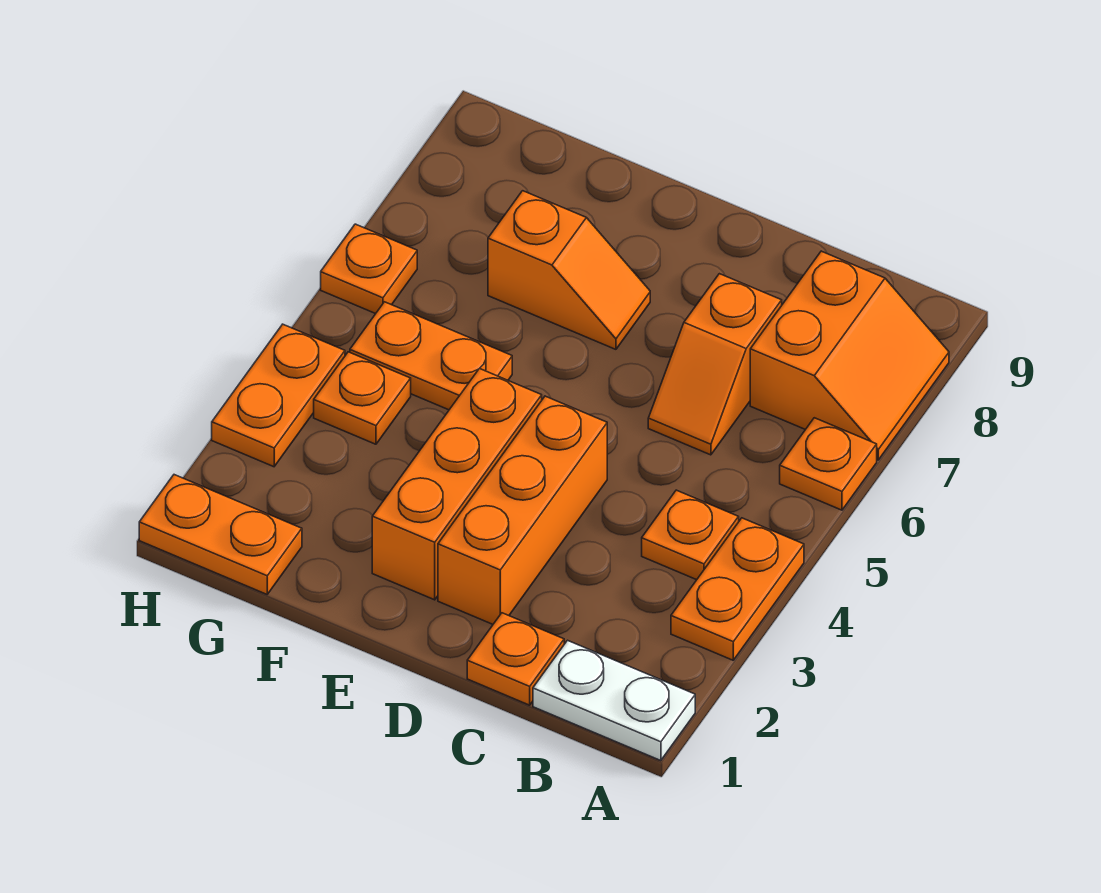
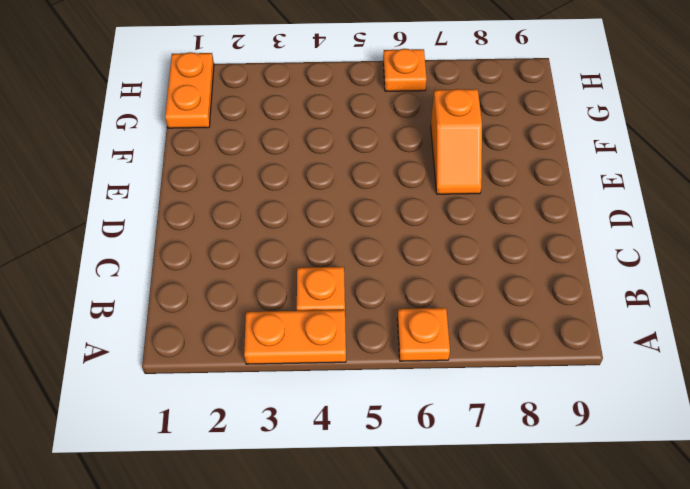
none -> white 1x2 plate [533,640,695,761]
none -> orange 2x2 slope [750,251,949,460]
none -> orange 1x1 plate [467,613,564,705]

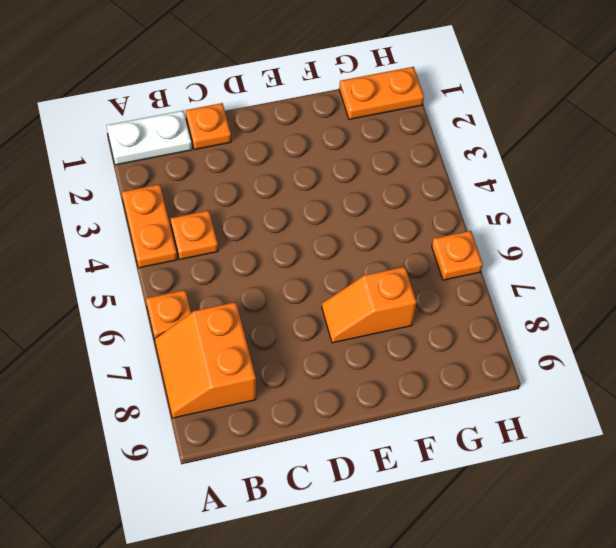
none -> orange 1x2 slope [648,274,782,455]
none -> orange 1x3 brick [438,396,607,624]
none -> orange 1x3 brick [372,368,542,600]

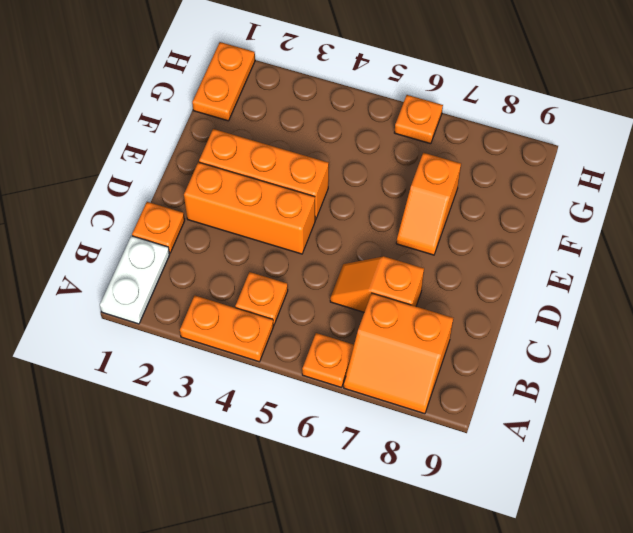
none -> orange 1x2 plate [350,302,512,410]
none -> orange 1x1 plate [314,352,411,444]
none -> orange 1x2 plate [212,324,345,467]

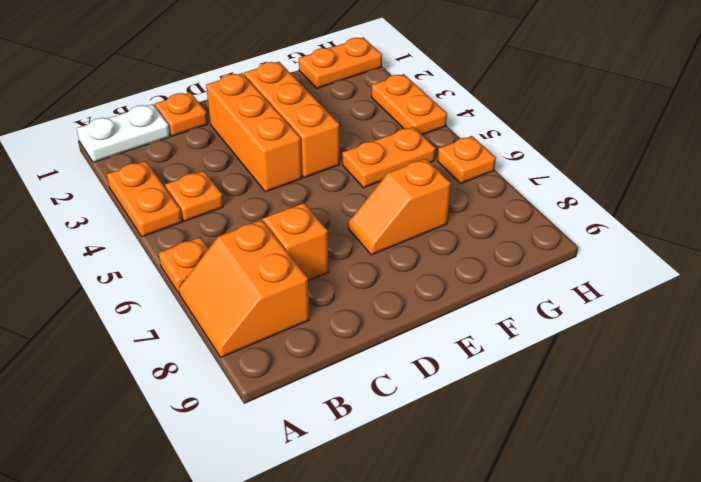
none -> orange 1x1 plate [314,352,411,444]

